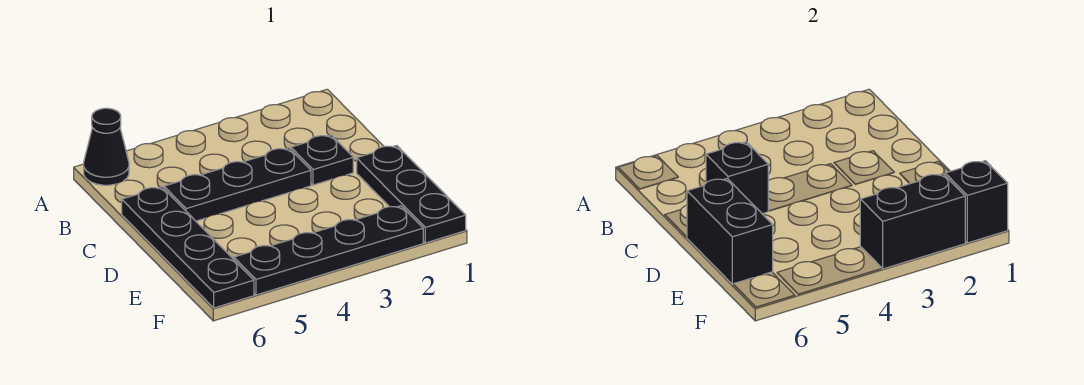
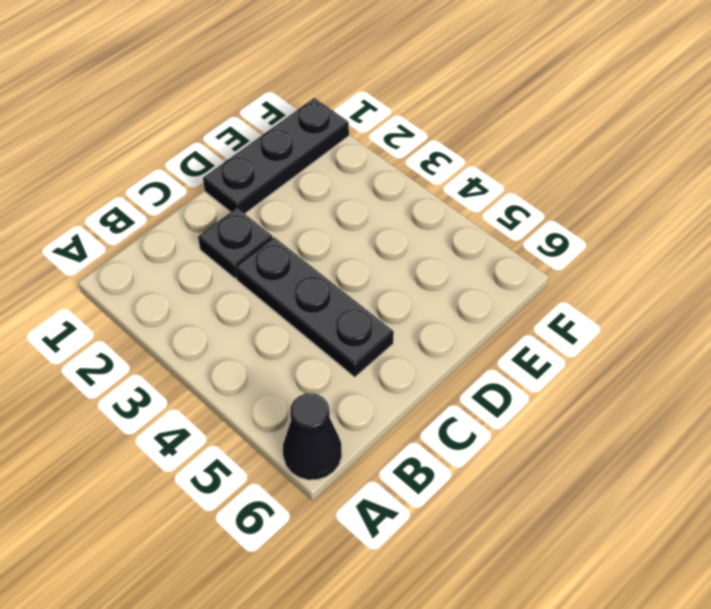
none -> black 1x4 plate [122,187,254,308]
none -> black 1x4 plate [234,206,423,295]

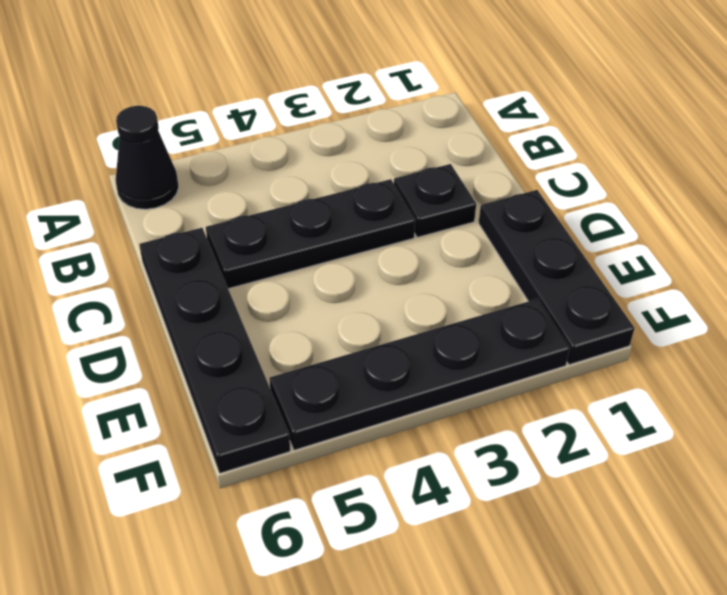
none -> black 1x1 brick [706,142,768,214]
none -> black 1x2 brick [687,179,773,284]

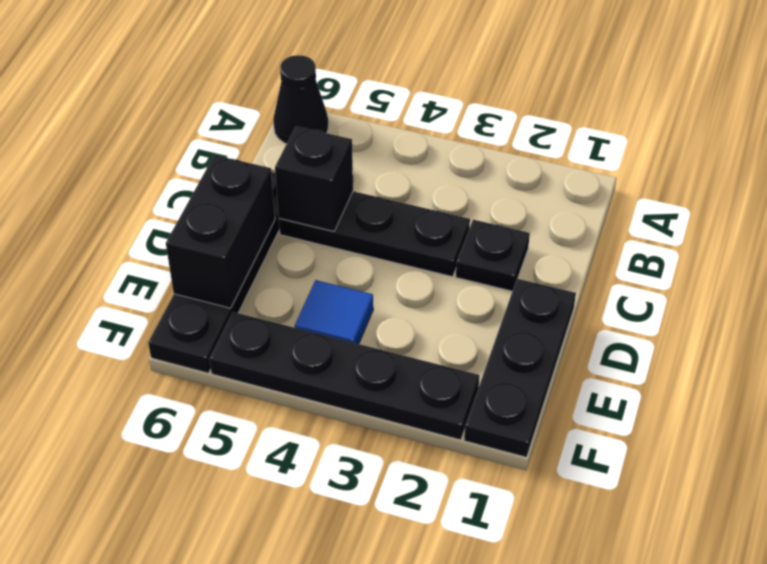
blue 1x1 tile [295,280,373,344] -> none
none -> black 1x1 brick [945,161,1008,243]
none -> black 1x2 brick [860,174,965,269]

